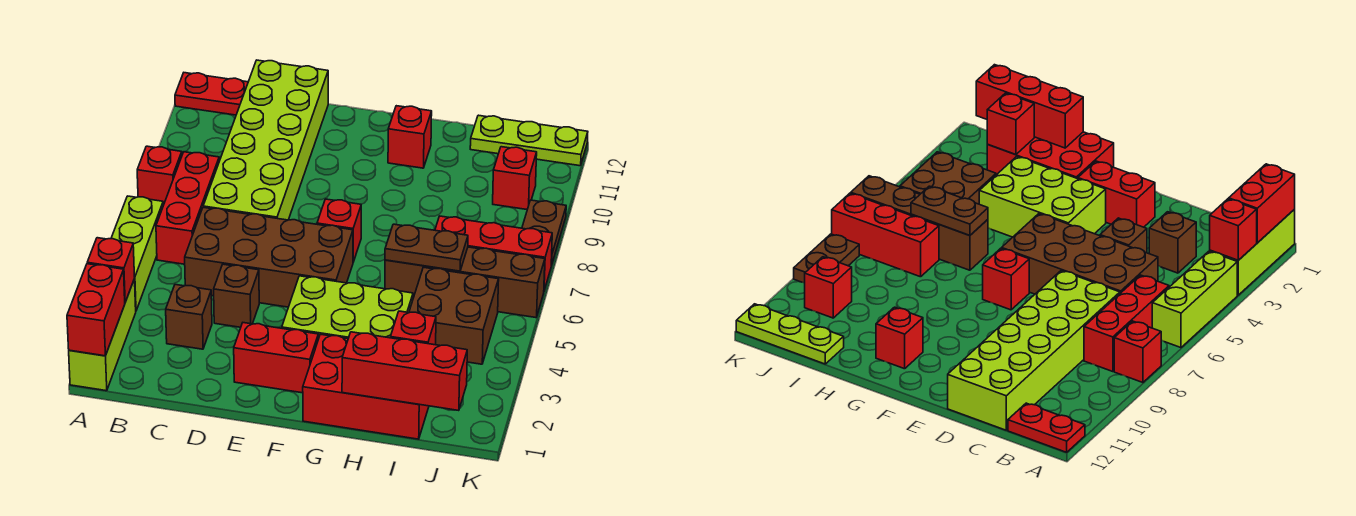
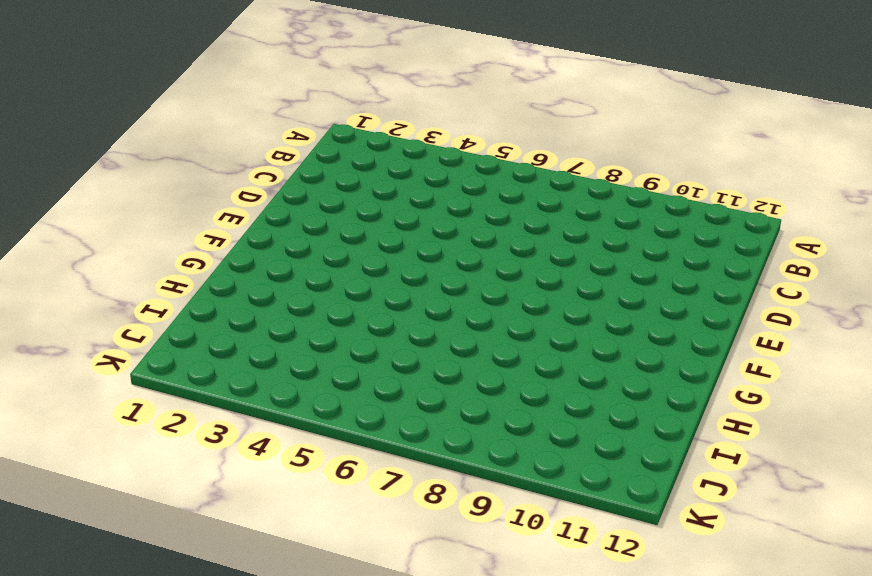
none -> lime 1x3 brick [69,279,136,391]
none -> lime 1x3 brick [111,196,163,311]
none -> red 1x1 brick [137,146,182,205]

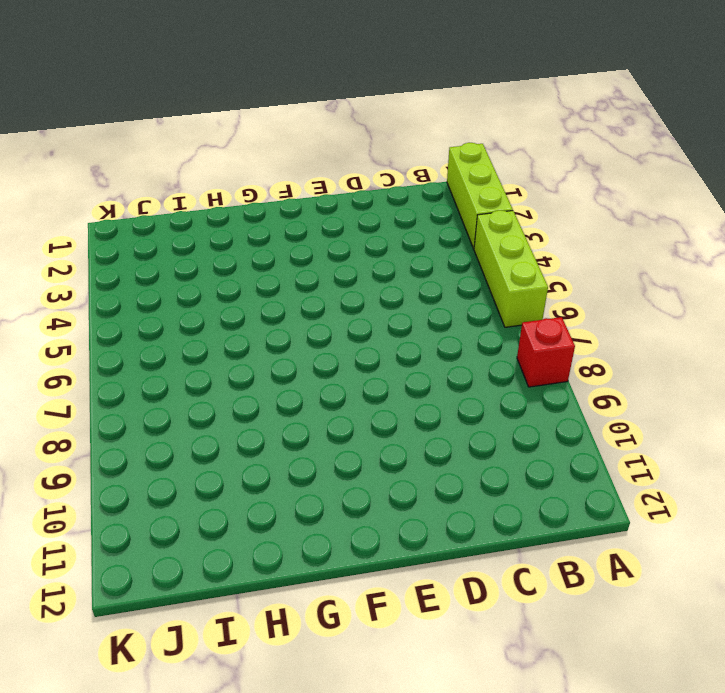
none -> red 1x2 plate [175,73,248,115]
none -> red 1x3 brick [156,152,219,264]
none -> brown 1x1 brick [166,285,212,349]

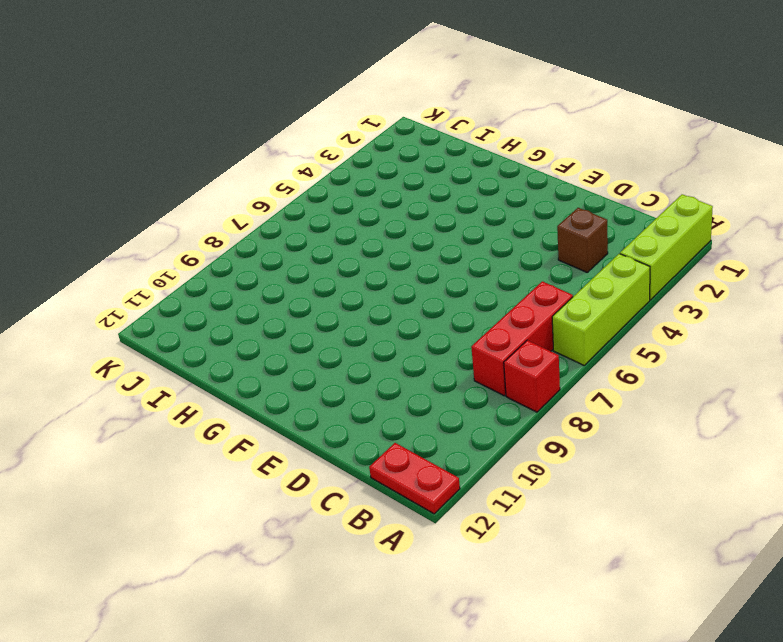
none -> brown 2x4 brick [185,207,353,307]
none -> lime 2x6 brick [203,60,328,220]
none -> brown 1x1 brick [214,264,259,327]

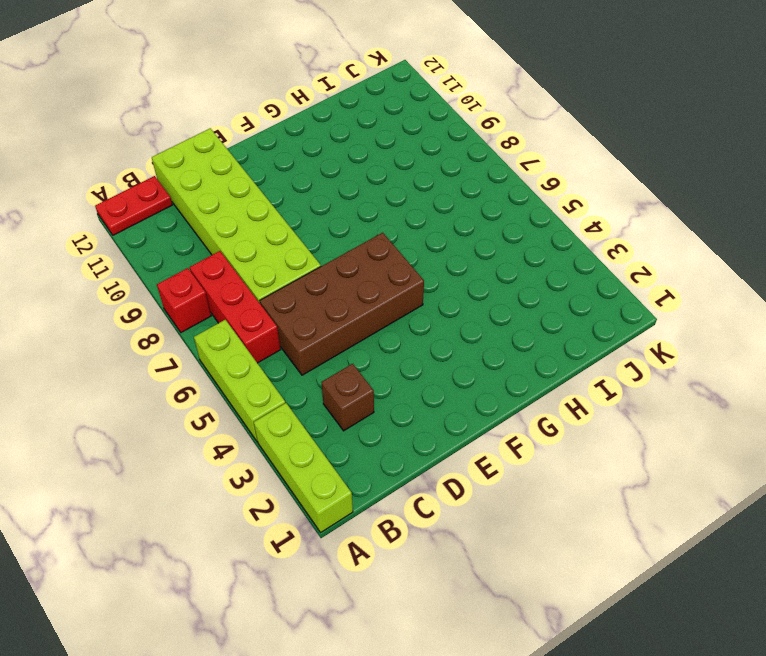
none -> brown 1x1 brick [214,264,259,327]
none -> red 1x2 brick [234,323,318,393]
none -> lime 2x3 brick [282,276,413,339]

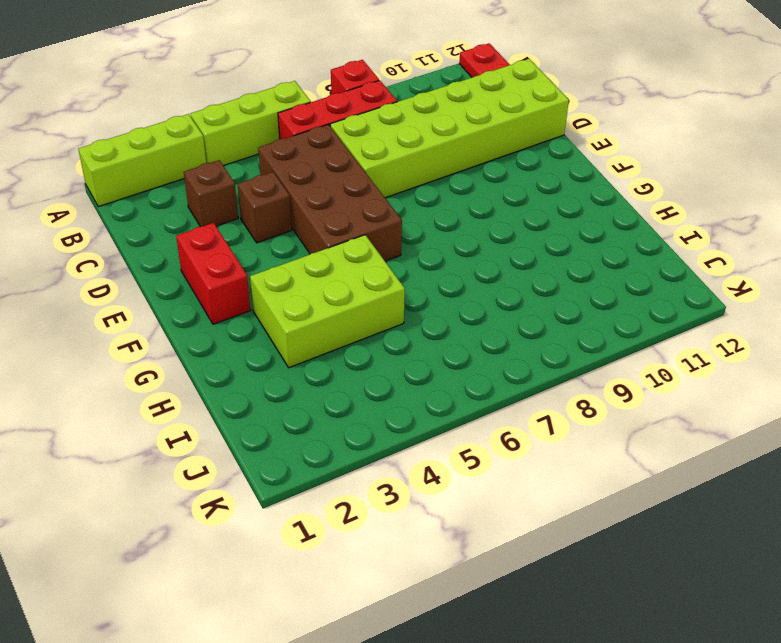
lime 2x3 brick [250,235,405,368] -> lime 2x3 brick turned to [282,276,413,339]
none -> red 1x1 brick [317,199,361,262]
none -> red 2x3 brick [303,334,429,439]
none -> red 1x1 brick [388,106,432,168]

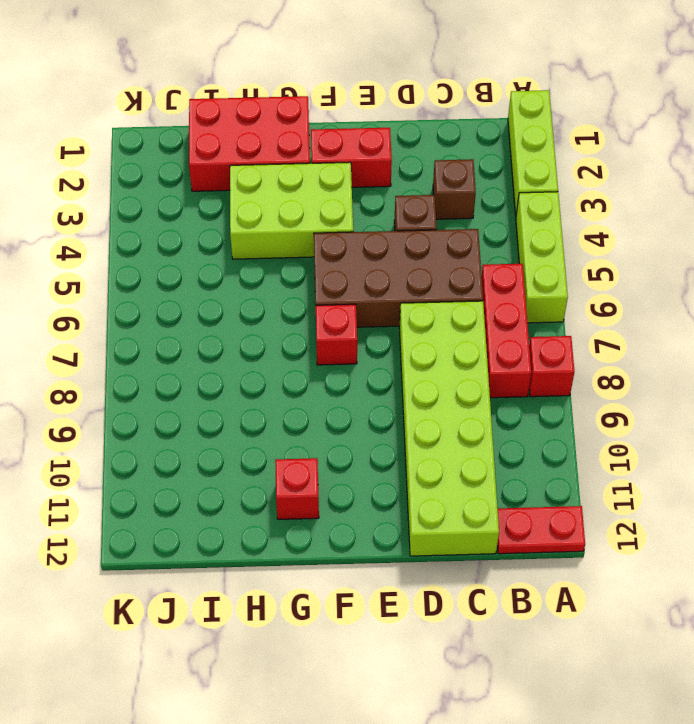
none -> brown 1x4 brick [385,247,545,318]
none -> brown 2x2 brick [409,267,499,364]
none -> red 1x3 brick [435,216,552,290]

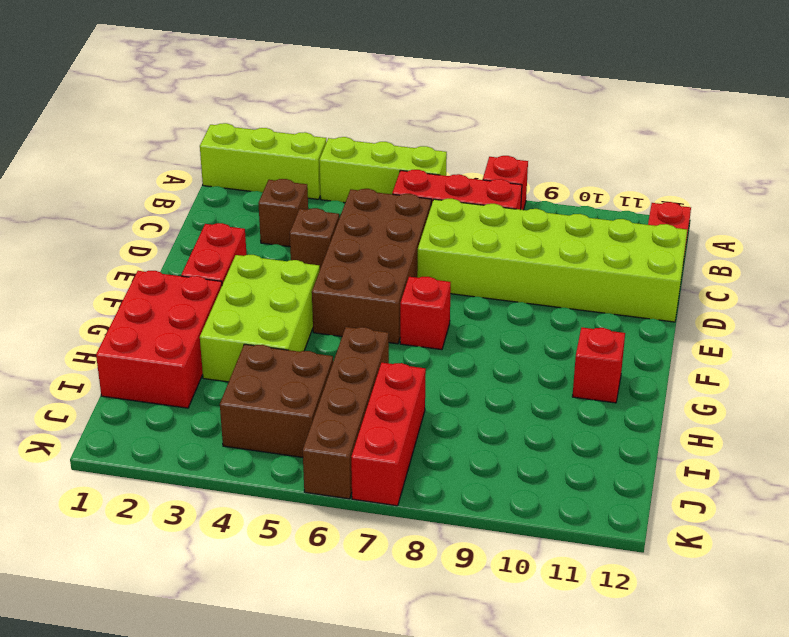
none -> lime 1x3 plate [470,115,588,166]
none -> red 1x1 brick [493,147,537,209]
none -> brown 1x2 plate [522,200,566,266]

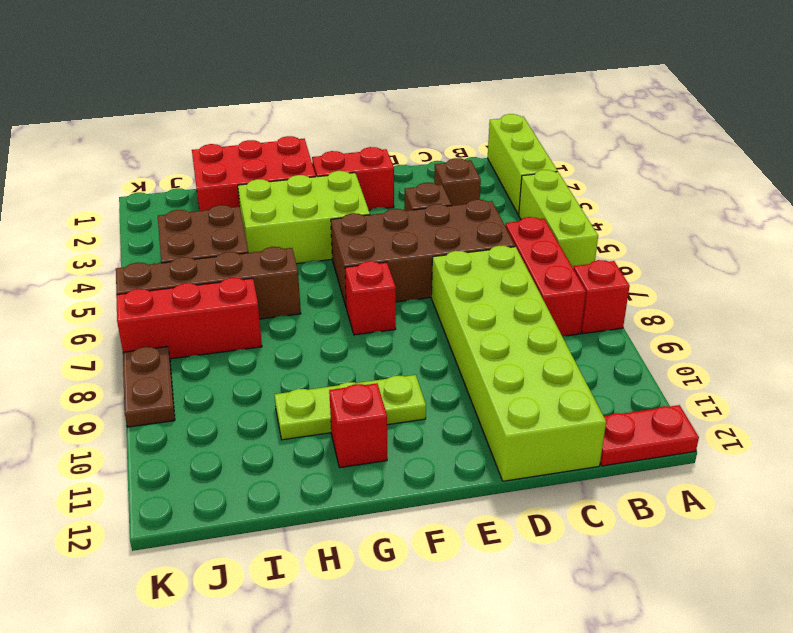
lime 1x3 plate [274,375,426,440] -> lime 1x3 plate moved to [470,115,588,166]
none -> red 1x1 brick [493,147,537,209]
none -> red 1x2 brick [67,264,125,356]
none -> red 1x1 brick [87,238,135,302]

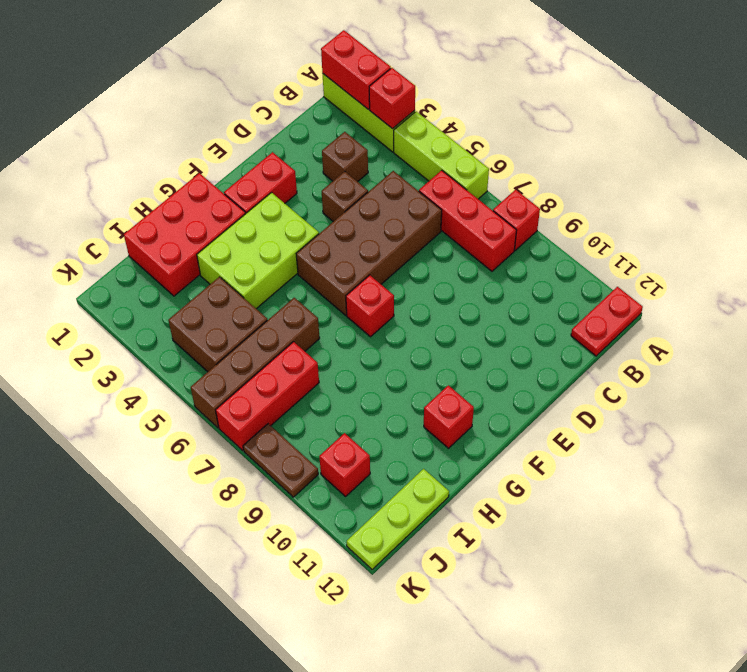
none -> lime 2x6 brick [203,60,328,220]
none -> red 1x3 brick [342,332,467,411]
none -> brown 1x2 plate [385,224,468,271]

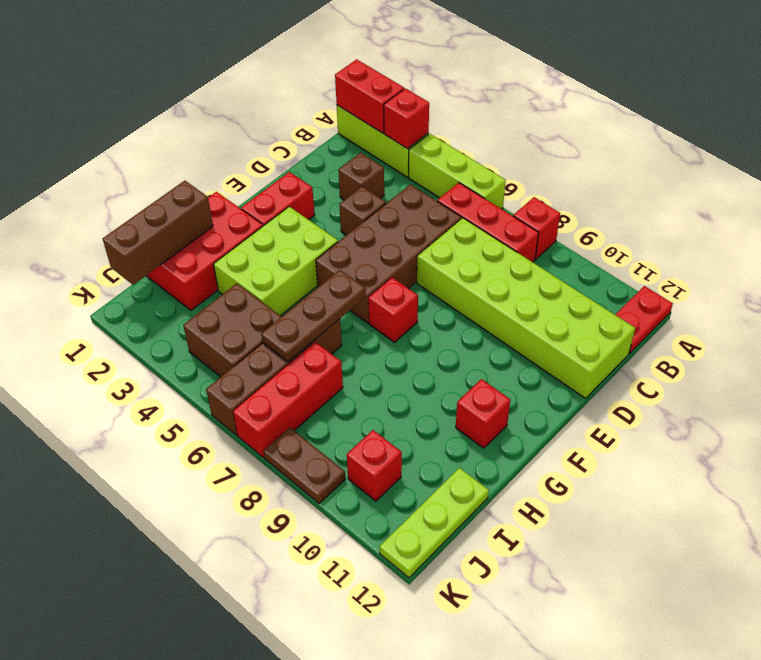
brown 1x3 plate [261,270,366,362] -> brown 1x2 plate [385,224,468,271]
brown 1x3 brick [103,181,213,285] -> red 1x3 brick [342,332,467,411]
none -> red 1x1 brick [390,311,436,345]

